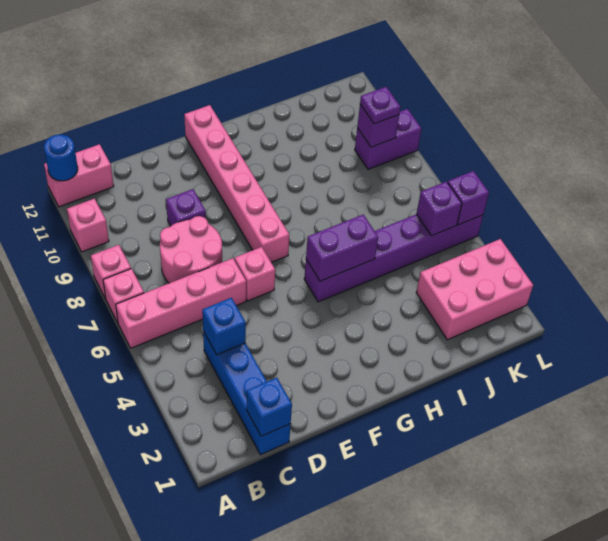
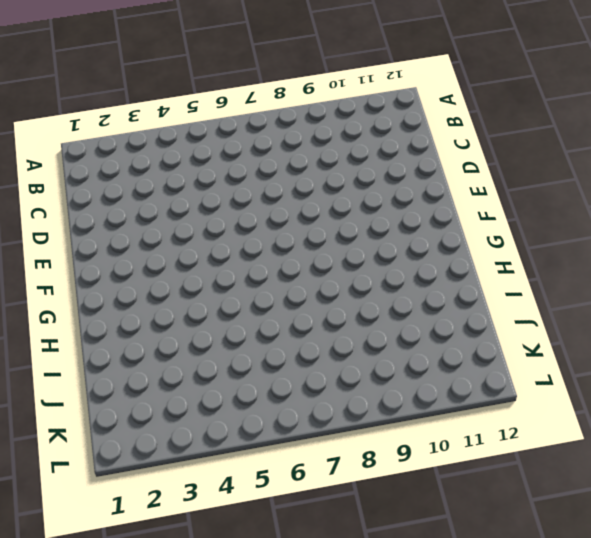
none -> pink 1x4 brick [116,258,246,348]
none -> pink 1x1 brick [103,269,144,322]
none -> pink 1x1 brick [91,245,131,299]

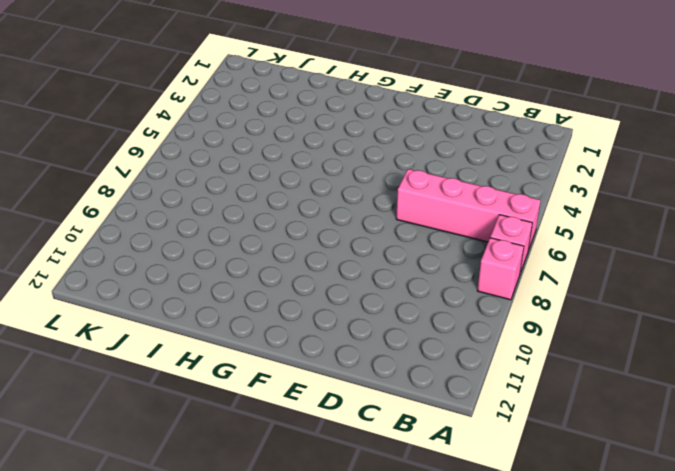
none -> pink 1x1 brick [67,199,109,252]
none -> pink 1x2 brick [44,144,114,207]
none -> blue 1x4 brick [203,331,291,455]

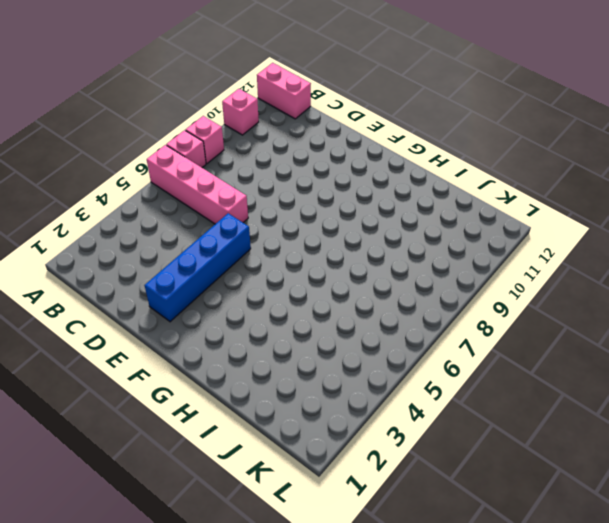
blue 1x4 brick [145,213,251,322] -> blue 1x4 brick moved to [203,331,291,455]
none -> pink 2x2 round brick [160,216,222,283]
none -> purple 1x1 brick [166,189,206,226]
none -> pink 1x1 brick [234,247,275,301]

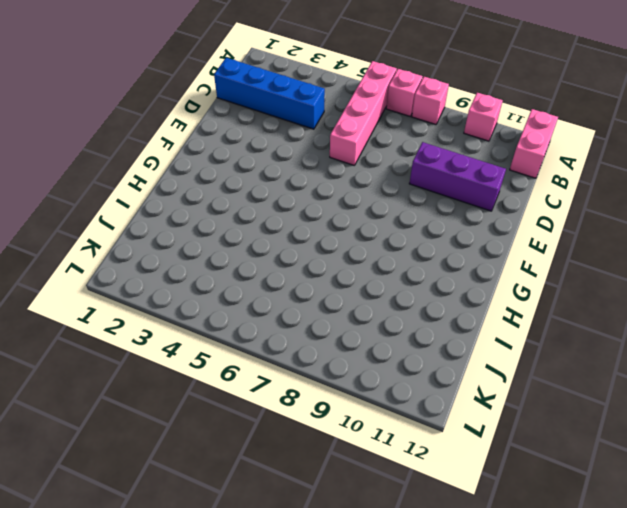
purple 1x3 brick [409,142,506,211] -> purple 1x1 brick [166,189,206,226]
none -> pink 2x2 round brick [160,216,222,283]
none -> pink 1x1 brick [234,247,275,301]
none -> pink 1x6 brick [184,105,289,262]

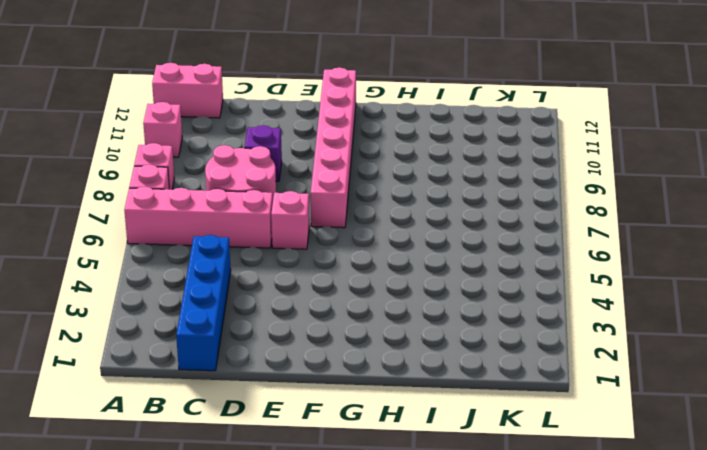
none -> purple 1x6 brick [304,214,483,302]
none -> pink 2x3 brick [416,239,533,340]
none -> purple 1x2 brick [355,109,421,169]

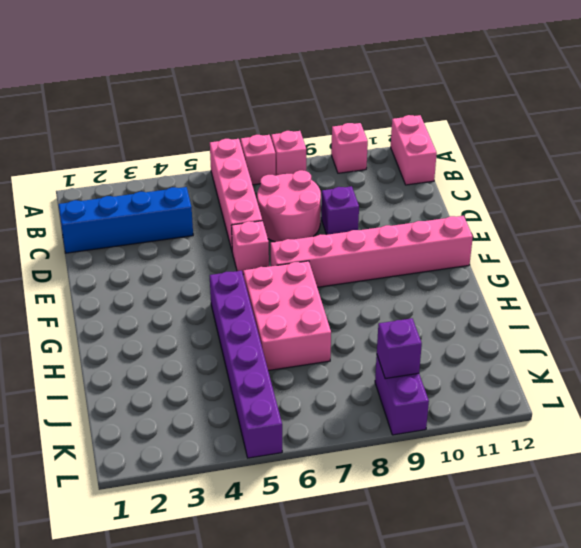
pink 2x3 brick [243,261,331,371] -> pink 2x3 brick moved to [416,239,533,340]
none -> blue 1x1 round brick [44,135,78,181]
none -> blue 1x1 brick [247,378,292,436]
none -> blue 1x1 brick [202,298,246,355]

